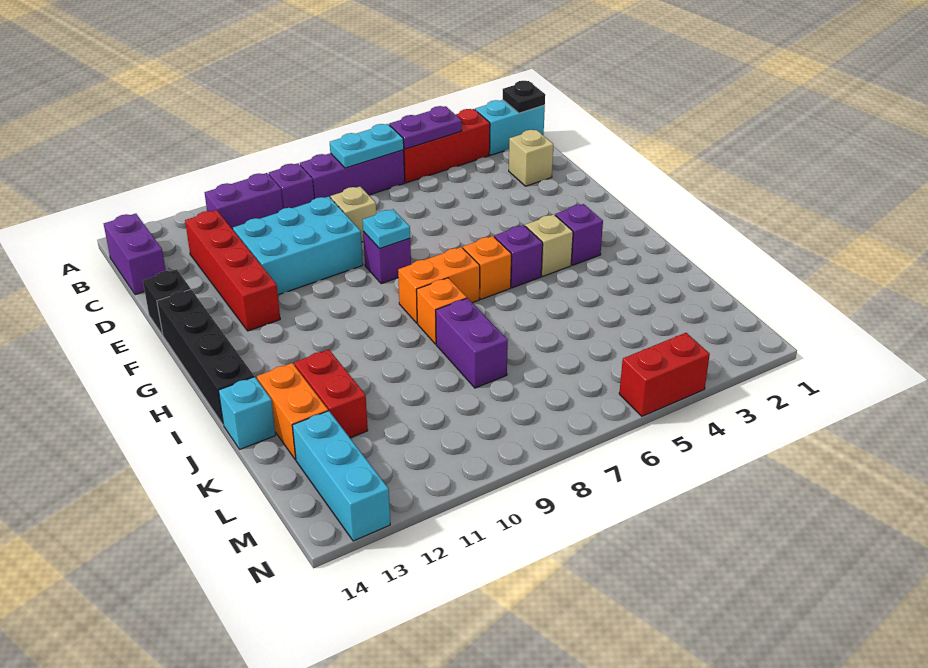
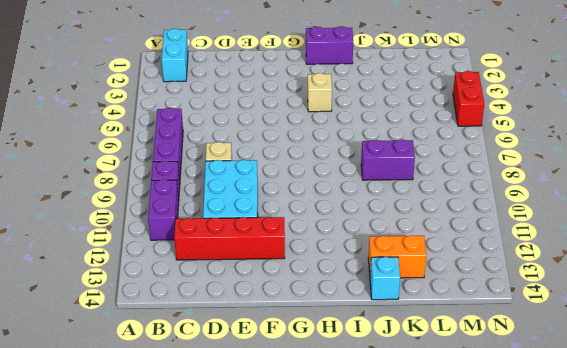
purple 1x2 brick [306,26,353,64] -> purple 1x2 brick moved to [104,214,166,295]
none -> red 1x3 brick [404,109,490,183]
none -> tan 1x1 brick [509,130,553,186]
none -> black 1x1 brick [143,269,191,335]

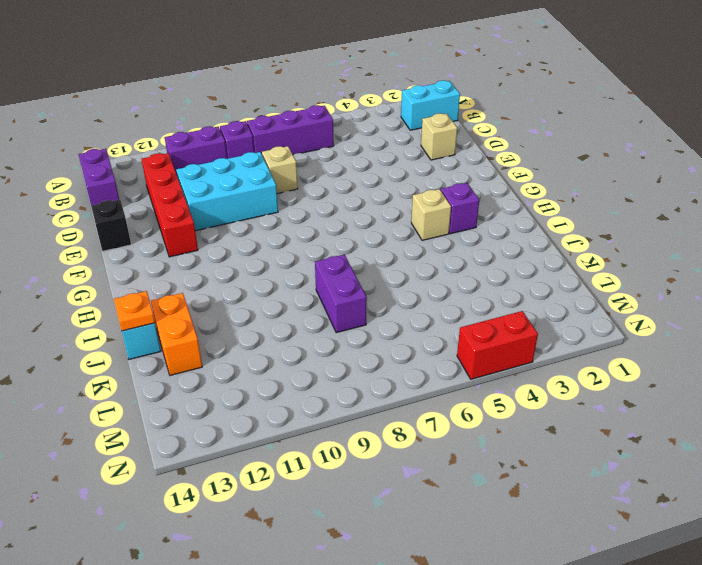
orange 1x1 plate [114,291,155,331] -> none
none -> red 1x3 brick [404,109,490,183]
none -> purple 1x1 brick [363,232,411,284]
none -> black 1x4 brick [157,289,254,425]

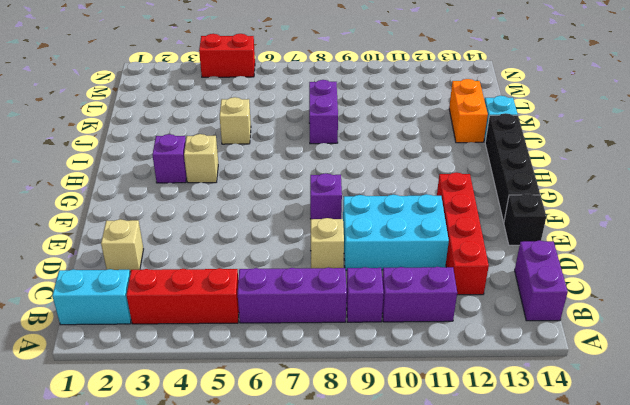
tan 1x1 brick [220,97,251,144] -> none
none -> purple 1x1 brick [494,225,543,288]
none -> orange 1x1 brick [463,236,511,299]
none -> orange 1x2 brick [398,247,480,323]

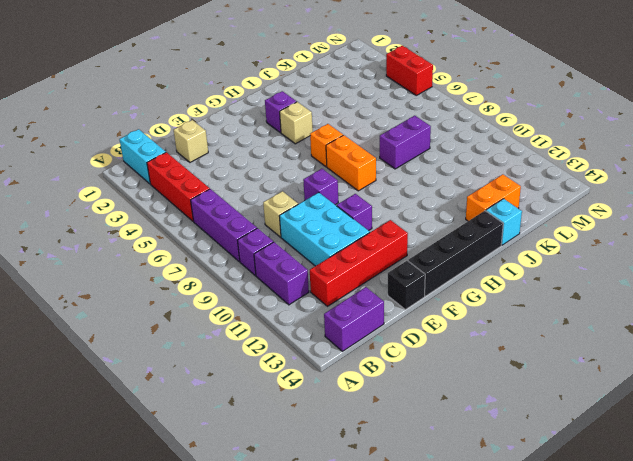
purple 1x1 brick [337,194,372,231] -> purple 1x1 brick moved to [494,225,543,288]
none -> orange 1x1 brick [417,278,467,344]
none -> red 1x2 brick [294,349,368,438]
none -> cyan 1x3 brick [292,411,390,541]

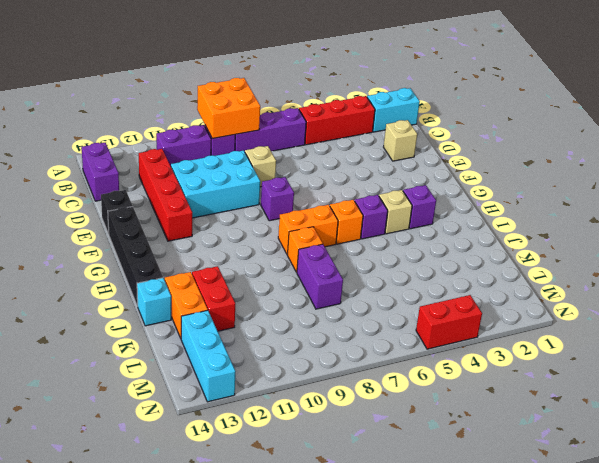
orange 2x2 brick [197,78,260,139] -> none
none -> black 1x1 plate [503,81,545,113]
none -> purple 1x2 plate [389,106,462,149]
none -> cyan 1x2 plate [330,124,404,168]

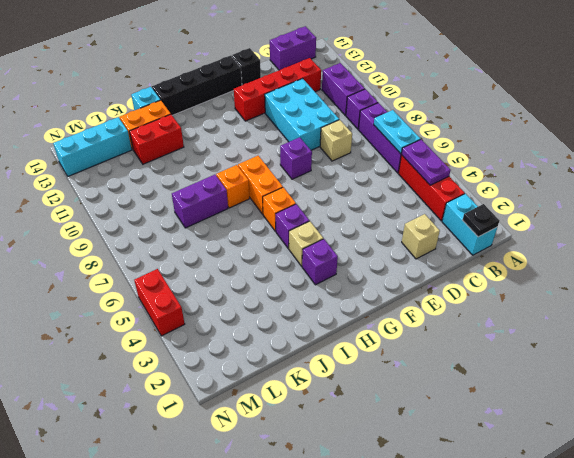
none -> cyan 1x1 plate [363,209,410,249]

